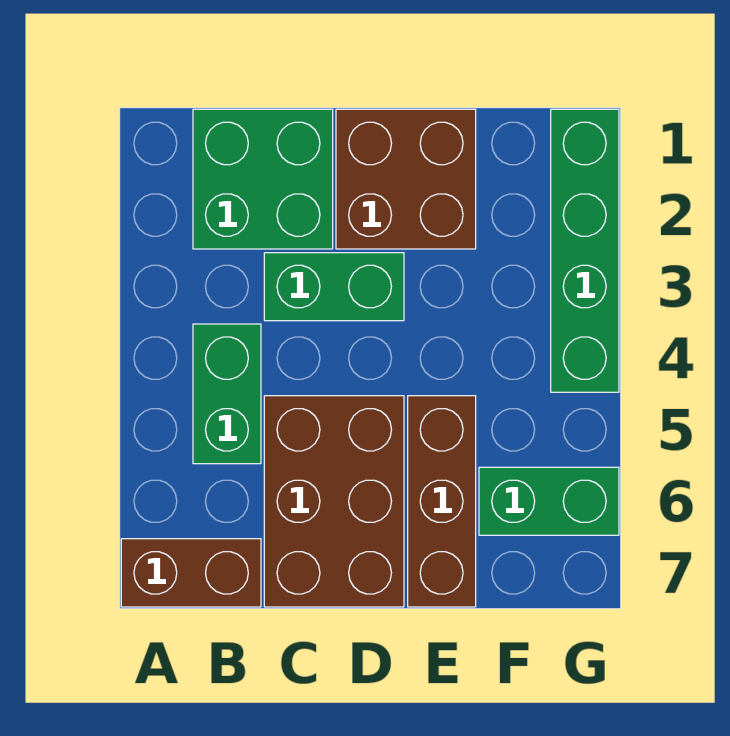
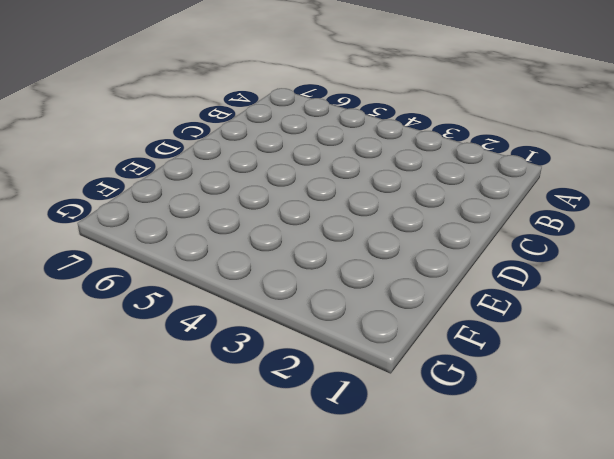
none -> brown 1x2 brick [121,539,261,607]
none -> green 2x2 brick [193,109,333,249]

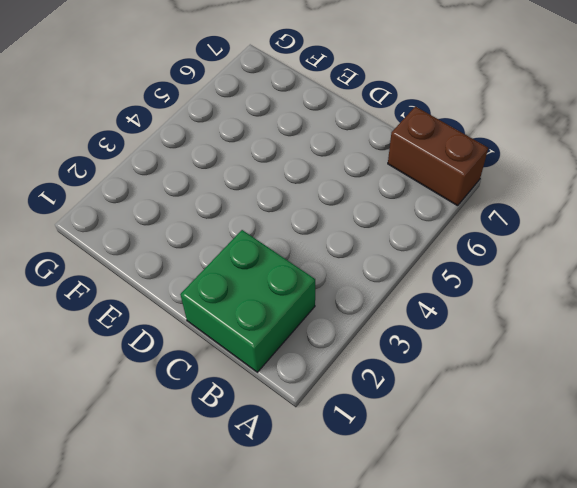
none -> green 1x2 brick [193,324,261,464]
none -> green 1x2 brick [264,253,404,321]

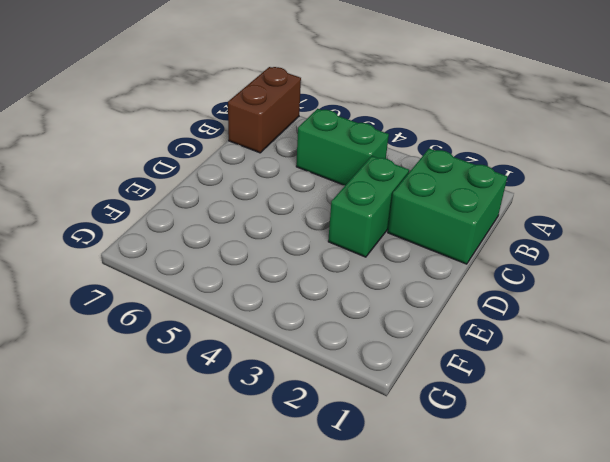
none -> brown 2x3 brick [264,396,404,607]
none -> brown 2x2 brick [336,109,476,249]

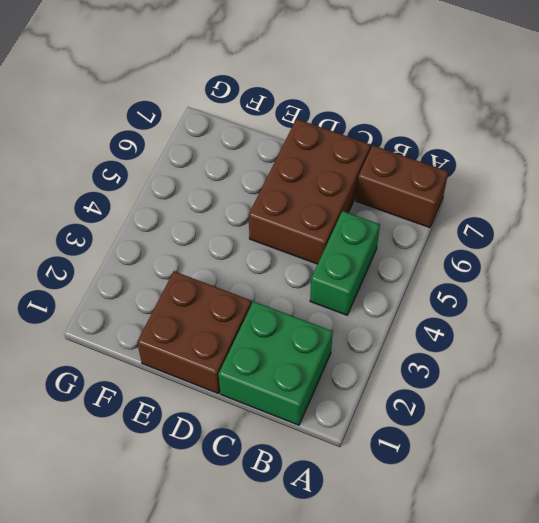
none -> green 1x2 brick [264,253,404,321]
none -> brown 1x3 brick [408,396,476,607]

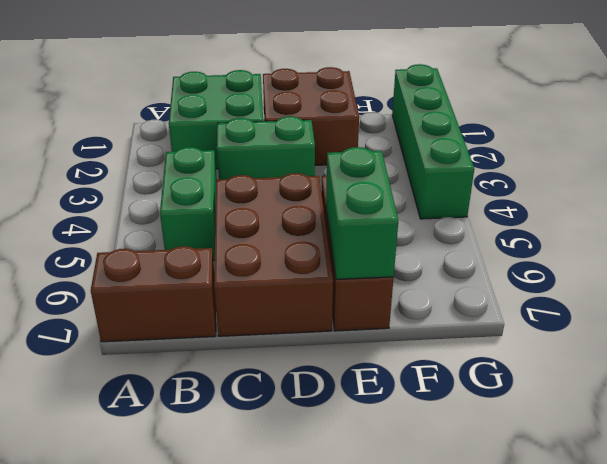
green 1x2 brick [326,147,398,279] -> green 1x2 brick turned to [479,467,619,535]

